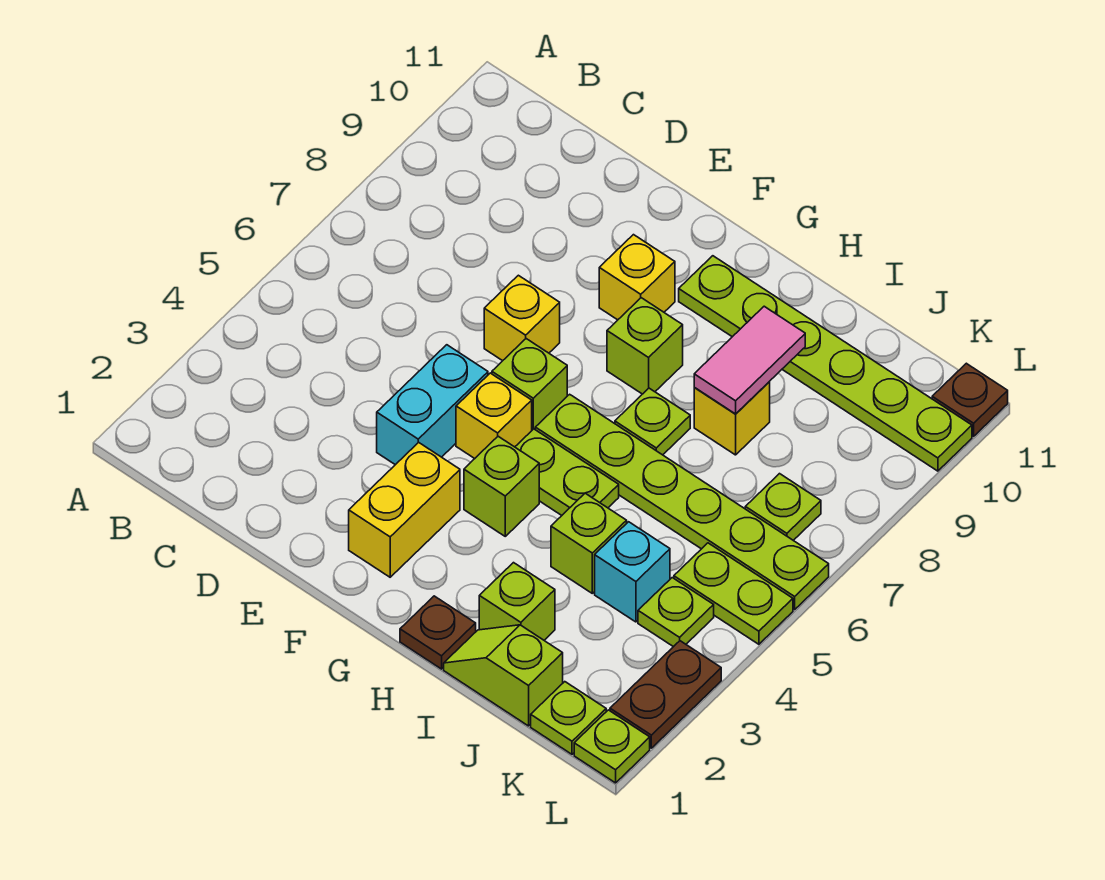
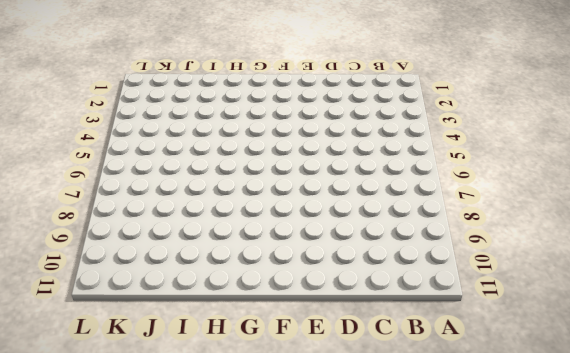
none -> cyan 1x2 brick [377,345,488,465]
none -> yellow 1x1 brick [484,275,560,361]
none -> yellow 1x2 brick [349,442,460,577]

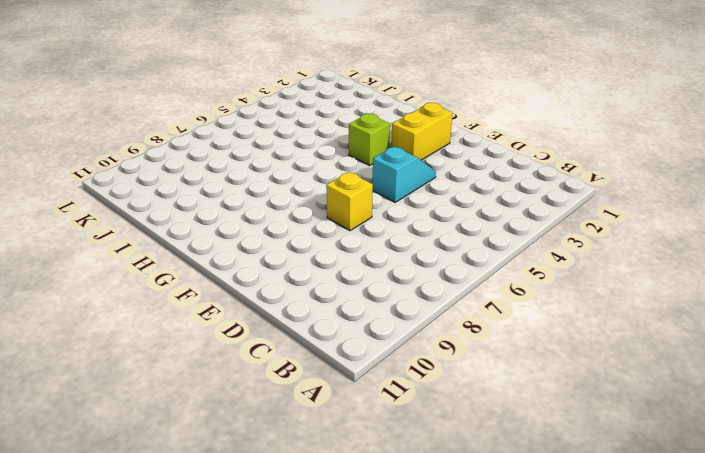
cyan 1x2 slope [373,146,436,202] -> cyan 1x2 brick [377,345,488,465]
none -> yellow 1x1 brick [456,373,532,459]
none -> lime 1x1 brick [492,339,567,430]
none -> yellow 1x1 brick [599,235,675,320]

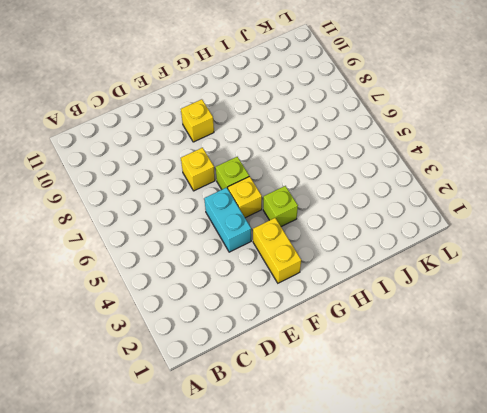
none -> lime 1x2 plate [515,429,619,515]
none -> lime 1x6 plate [535,394,829,610]
none -> lime 1x1 brick [607,298,683,394]

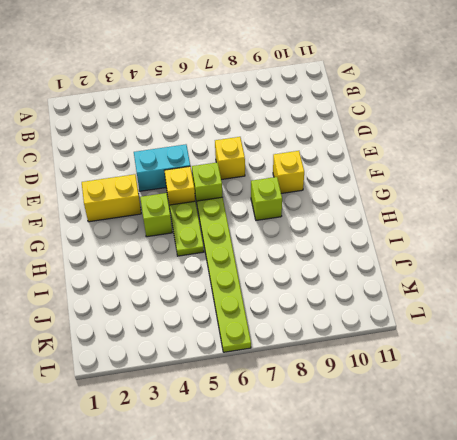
none -> lime 1x6 plate [679,256,972,471]
none -> brown 1x1 plate [400,596,476,669]
none -> lime 1x1 plate [615,388,690,455]

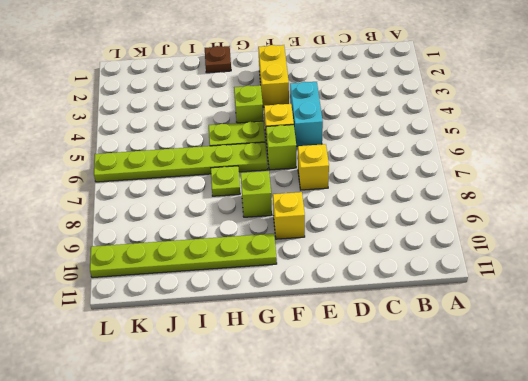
none -> lime 1x2 slope [444,625,563,726]
none -> lime 1x1 brick [479,563,555,640]
none -> lime 1x1 brick [551,493,627,593]

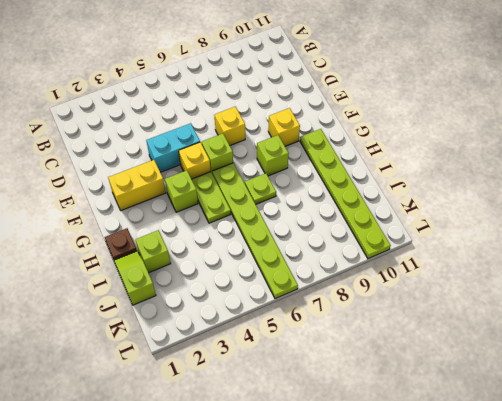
none -> lime 1x1 brick [551,493,627,593]
none -> yellow 1x1 brick [694,382,770,455]
none -> cyan 1x1 brick [595,522,670,622]

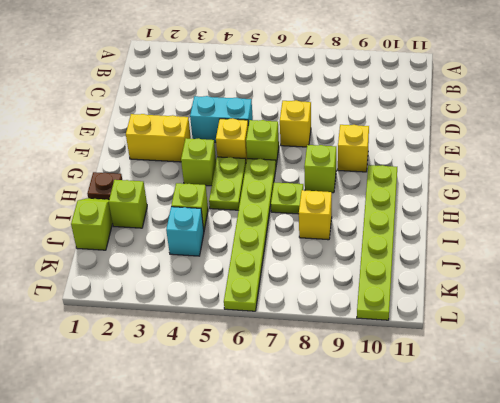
none -> lime 1x1 plate [531,682,606,754]
none -> lime 1x1 plate [638,578,714,647]
none -> lime 1x2 plate [674,543,793,644]

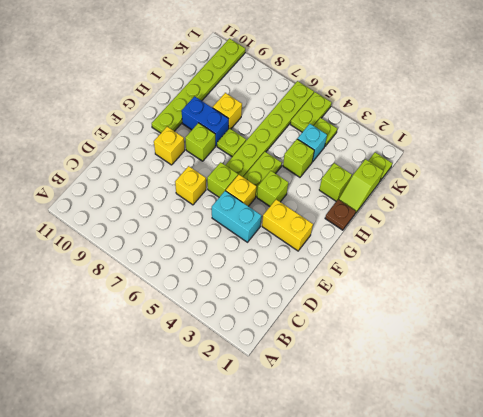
blue 1x2 brick [182,96,229,146] -> none
none -> lime 1x1 plate [745,474,821,540]
none -> lime 1x1 plate [574,710,650,783]
none -> brown 1x2 plate [610,641,721,748]

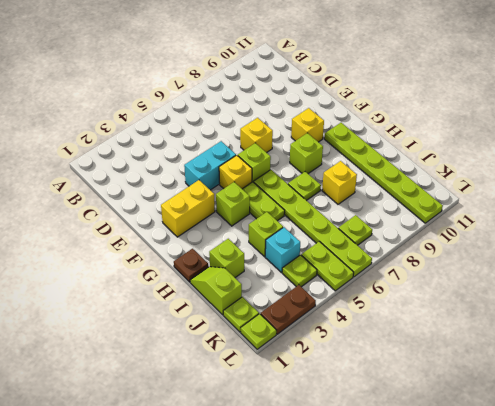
none -> brown 1x1 plate [932,363,1008,436]
none -> pink 1x2 tile [694,306,805,414]

